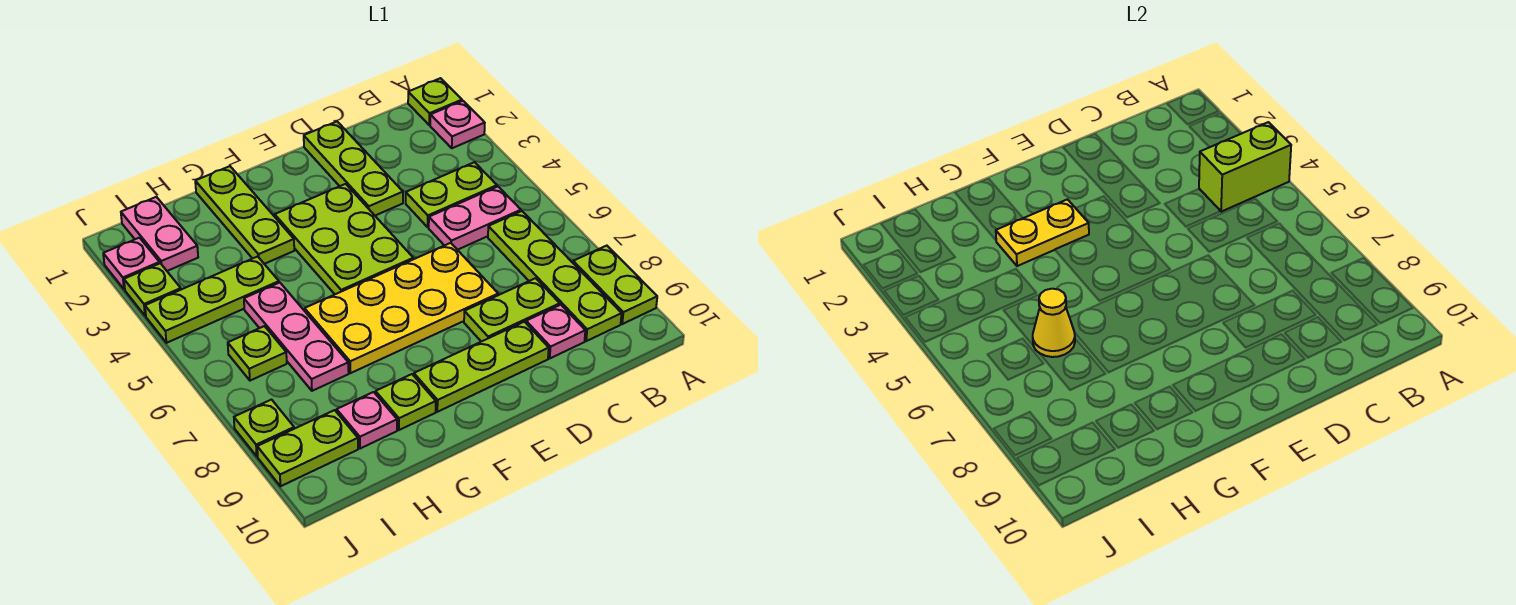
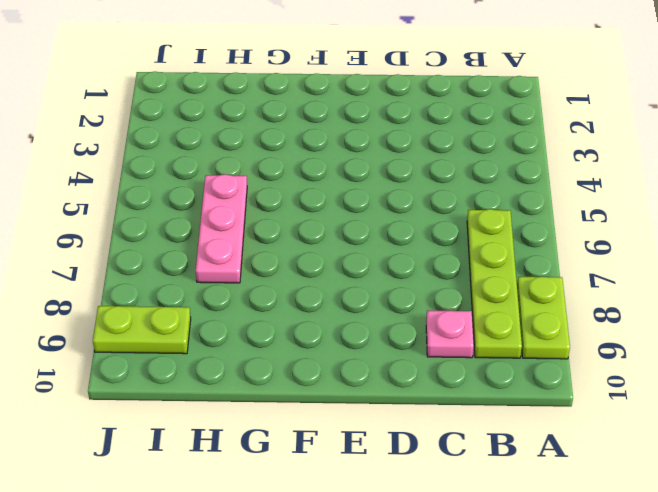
none -> lime 1x1 plate [408,78,462,125]
none -> pink 1x1 plate [430,101,485,148]
none -> lime 1x2 plate [406,162,497,227]

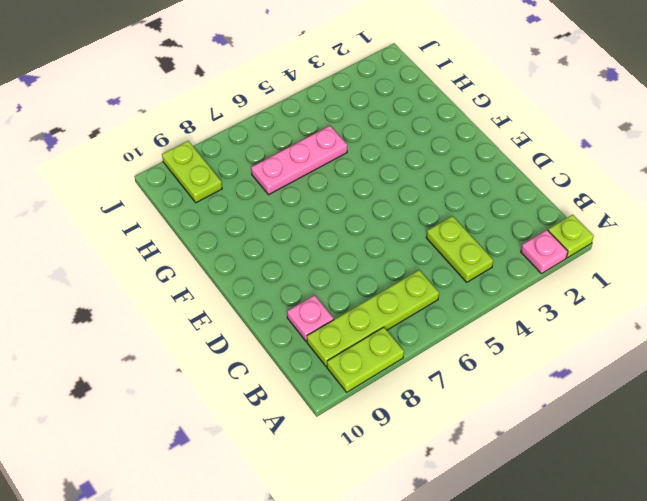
none -> pink 1x2 plate [429,187,521,250]
none -> lime 1x2 plate [464,278,560,342]
none -> lime 1x3 plate [304,122,403,215]

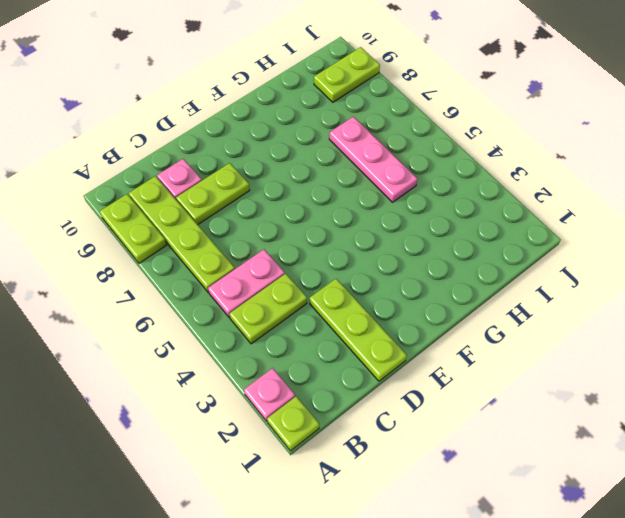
none -> yellow 2x4 plate [305,243,498,373]
none -> lime 1x3 plate [414,322,549,412]
none -> lime 2x3 plate [275,184,413,294]

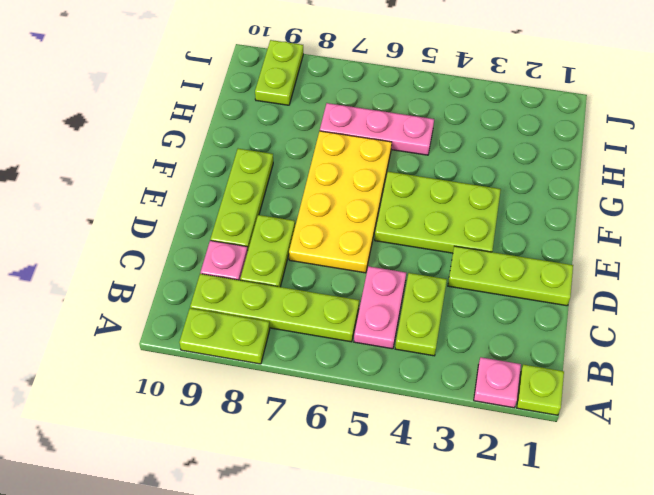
none -> lime 1x3 plate [195,166,294,264]
none -> lime 1x1 plate [376,374,436,430]
none -> lime 1x3 plate [145,256,279,343]

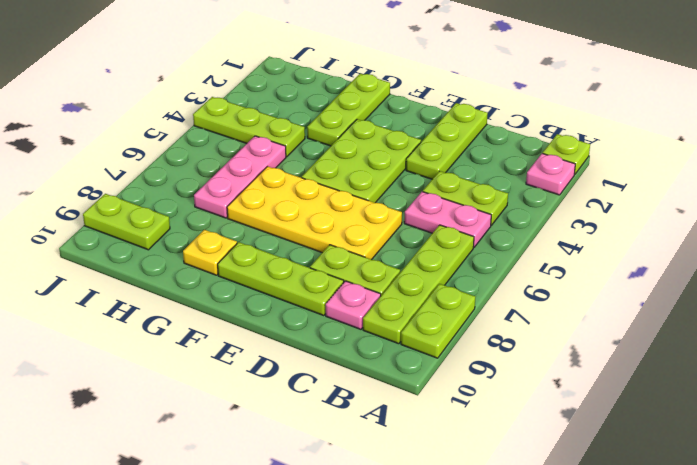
yellow 1x1 plate [183,230,237,275] -> lime 1x1 plate [376,374,436,430]
none -> pink 1x1 plate [337,392,397,449]
none -> pink 1x2 plate [121,197,198,271]
none -> lime 1x1 plate [228,326,287,381]

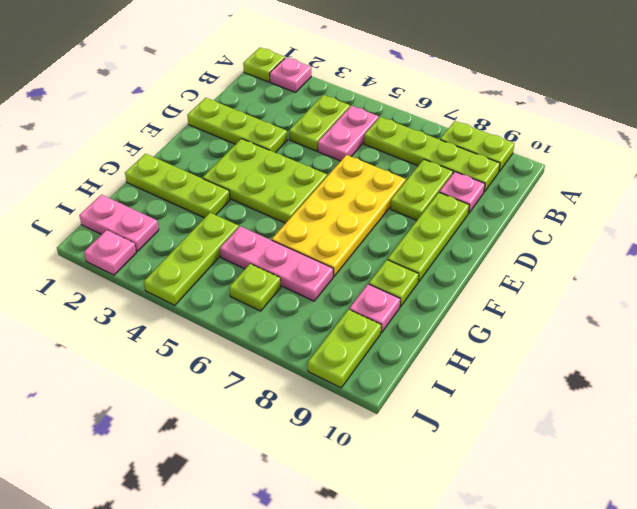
none -> lime 1x1 plate [124,263,181,316]
none -> lime 1x1 plate [234,400,294,456]
none -> lime 1x2 brick [1199,122,1291,212]

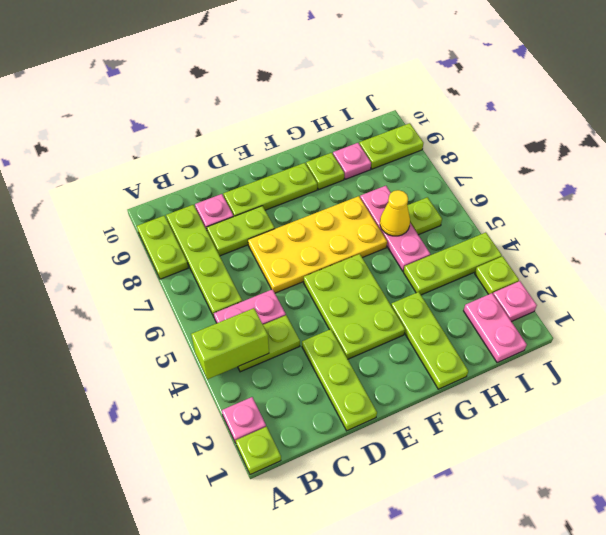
none -> lime 1x1 plate [234,400,294,456]
none -> yellow 1x2 plate [996,199,1089,266]

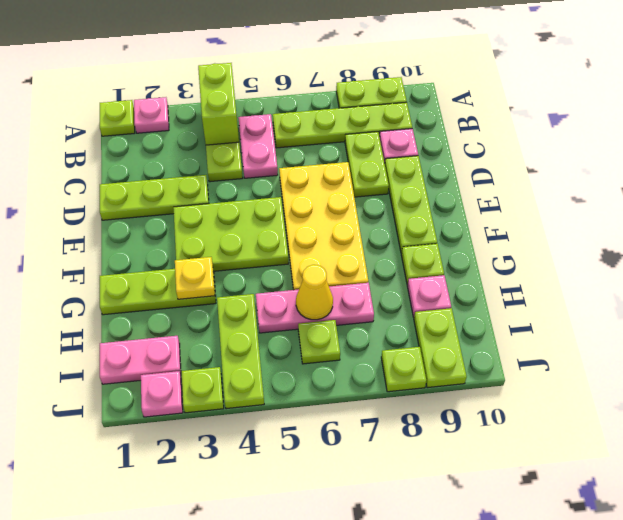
yellow 1x1 plate [175,257,215,299] -> yellow 1x2 plate [996,199,1089,266]

